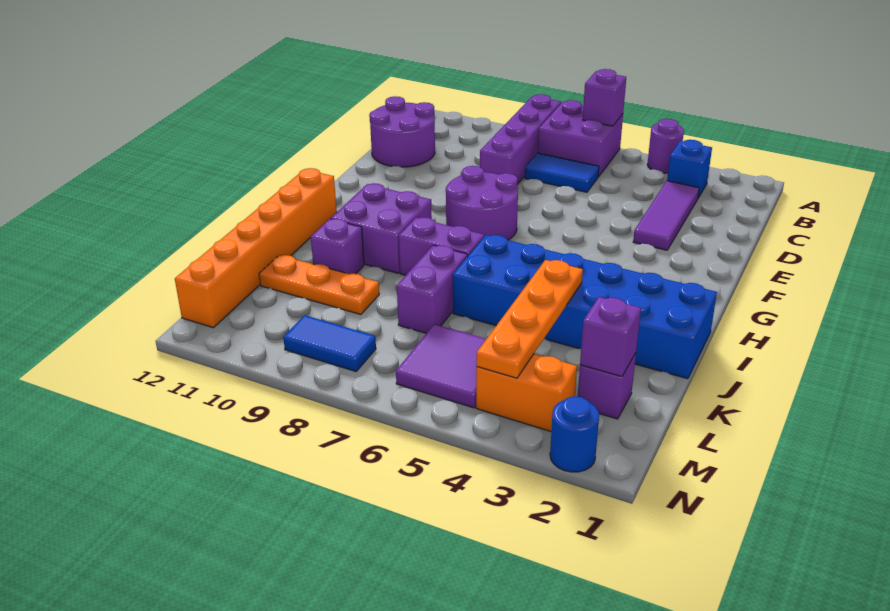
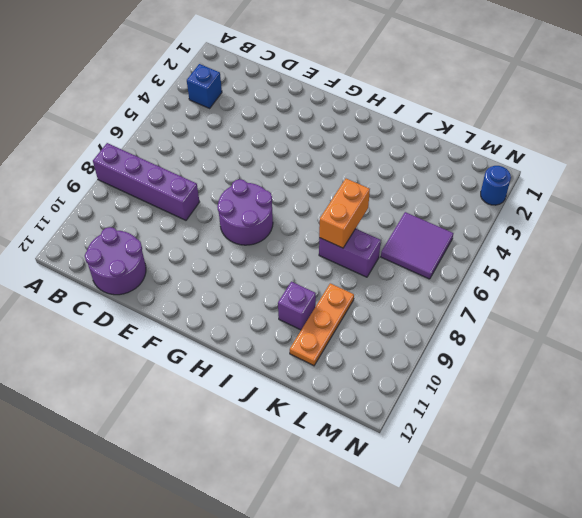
orange 1x2 brick [319,179,370,248] -> orange 1x2 brick moved to [476,354,577,431]
none -> purple 1x1 round brick [647,119,684,173]
none -> purple 2x2 brick [538,100,623,177]
none -> purple 1x3 tile [633,181,699,250]

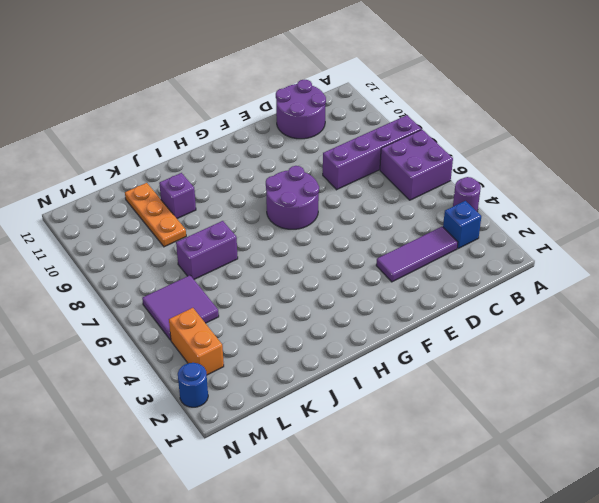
none -> blue 1x2 tile [525,153,599,192]
none -> purple 2x2 brick [331,183,432,273]
none -> orange 1x6 brick [175,168,337,328]

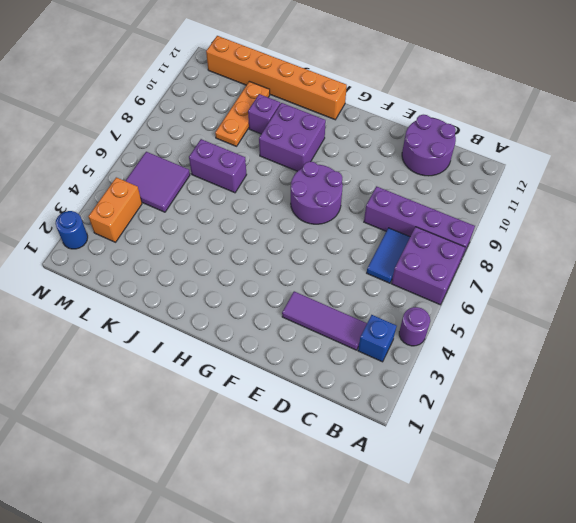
none -> blue 2x6 brick [453,235,717,379]
none -> purple 1x2 brick [399,217,484,275]
none -> purple 1x1 brick [578,353,636,419]

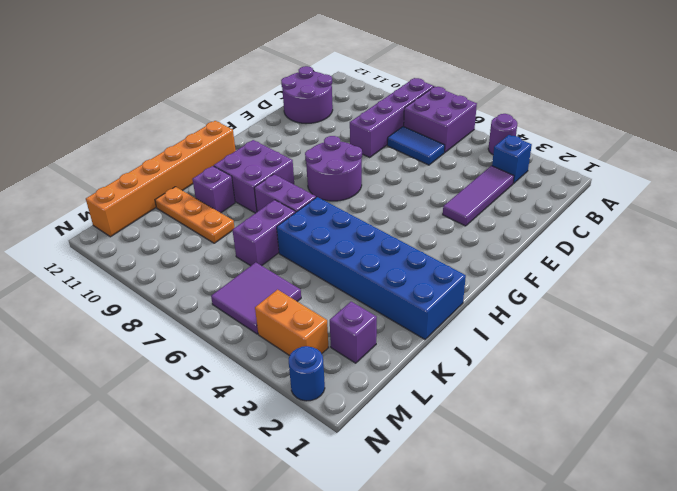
none -> blue 1x2 tile [283,315,376,371]
none -> purple 1x1 brick [583,69,626,126]
none -> orange 1x4 plate [476,260,583,378]

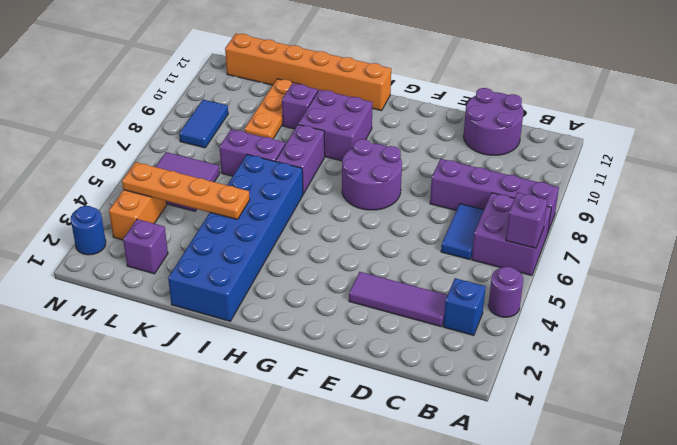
none -> purple 1x1 brick [580,297,641,377]

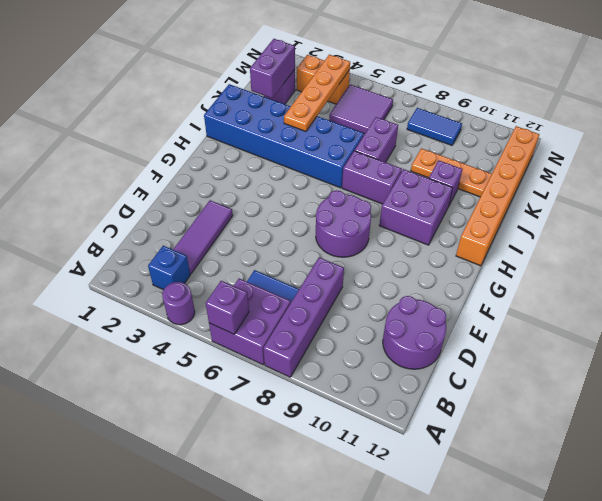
purple 1x2 brick [250,39,295,98] -> purple 1x1 brick [580,297,641,377]
none -> blue 1x1 round brick [550,396,599,472]

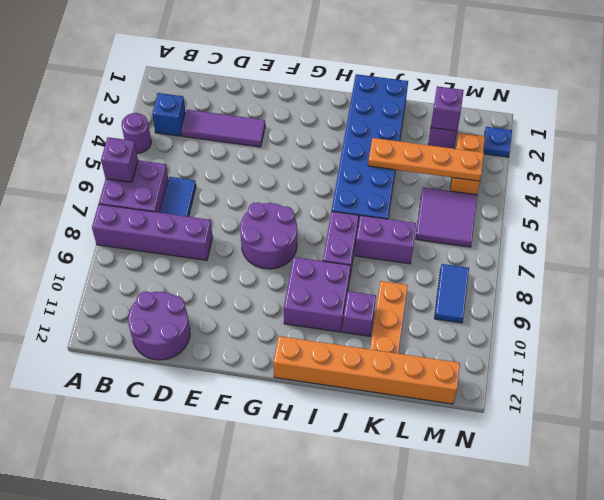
blue 1x1 plate [483,127,512,157] -> blue 1x1 round brick [550,396,599,472]

